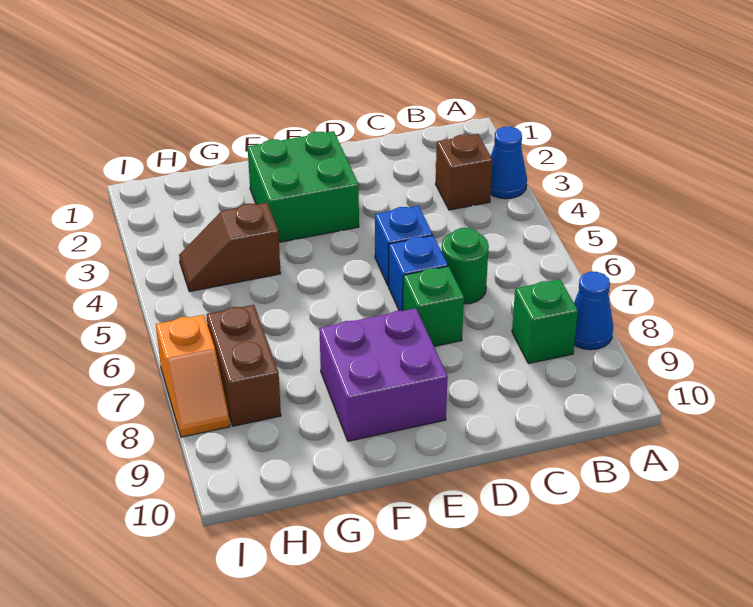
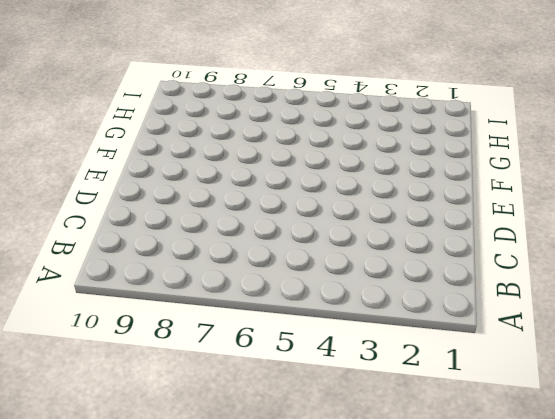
none -> blue 1x1 cone [491,127,527,199]
none -> blue 1x1 cone [574,272,613,350]
none -> brown 1x1 brick [436,134,492,210]

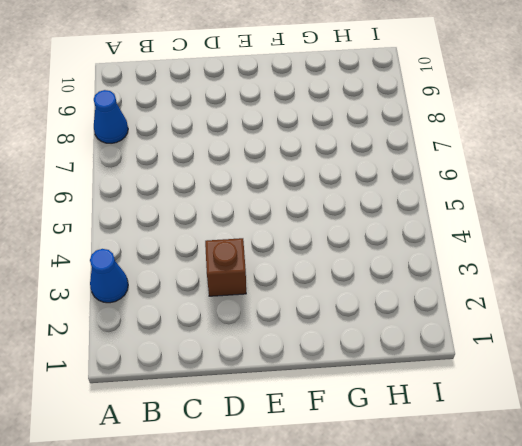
brown 1x1 brick [205,238,246,296] -> brown 1x1 brick moved to [436,134,492,210]
none -> green 1x1 brick [512,279,578,364]
none -> green 1x1 round brick [442,228,489,304]
none -> blue 1x1 brick [375,206,433,286]

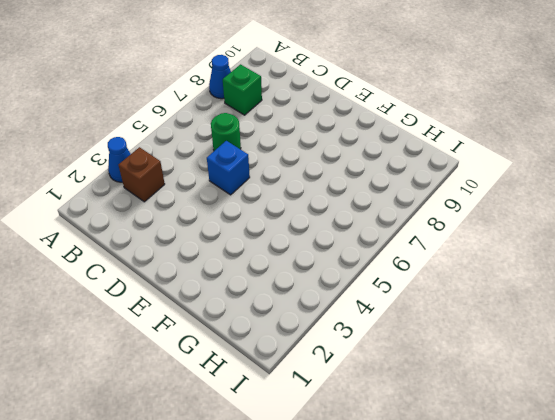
none -> blue 1x1 brick [389,236,448,311]
none -> green 1x1 brick [403,266,464,346]
none -> green 2x2 brick [248,131,359,242]

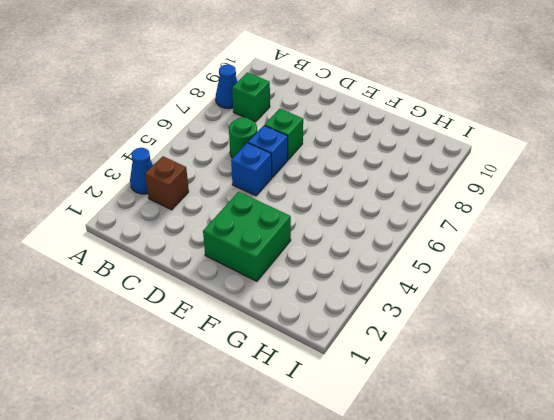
none -> purple 2x2 brick [319,308,448,441]
none -> brown 1x2 slope [179,203,281,292]
none -> brown 1x2 brick [206,305,281,426]

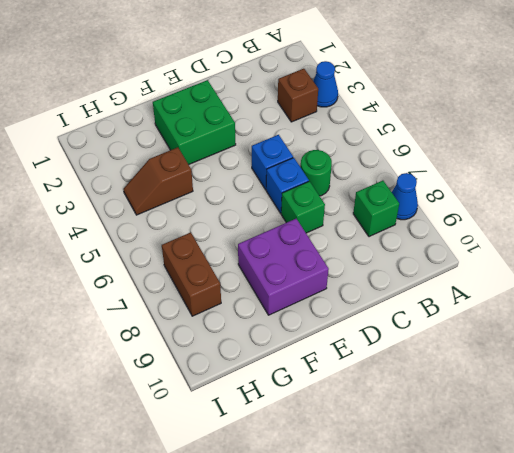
none -> orange 1x2 slope [156,315,230,437]

